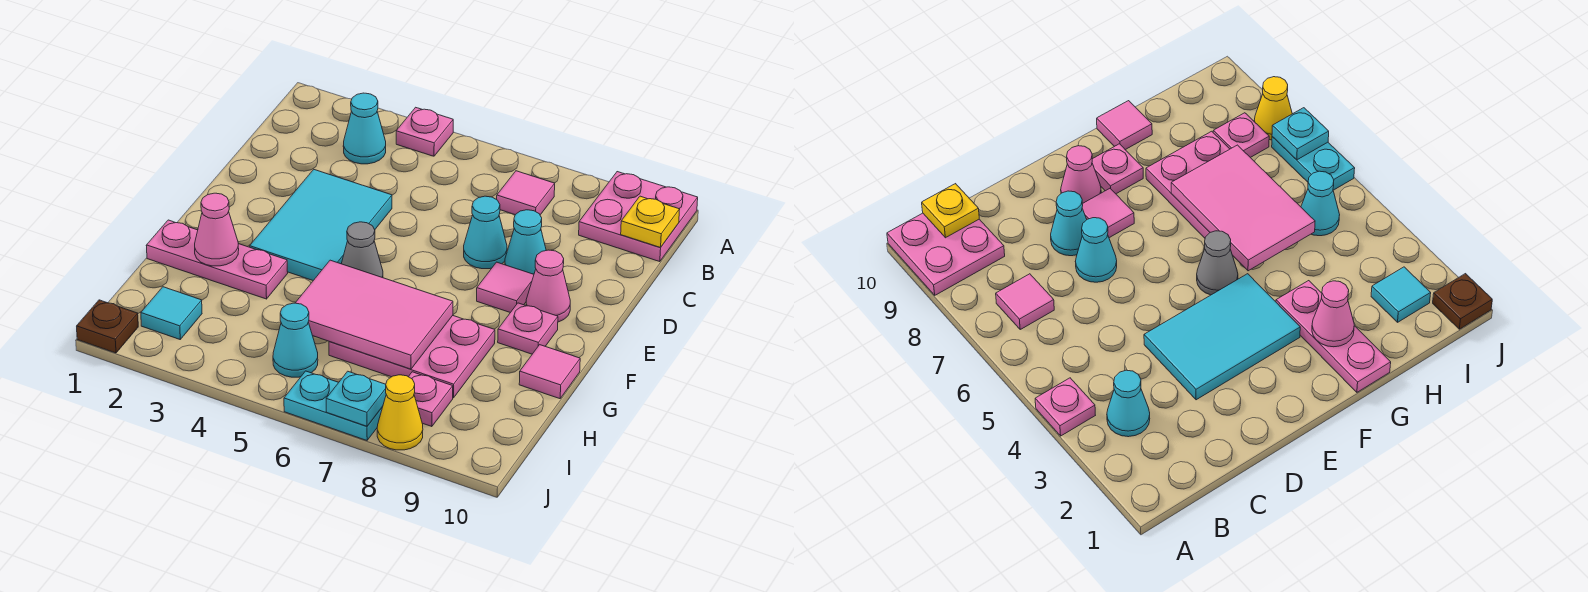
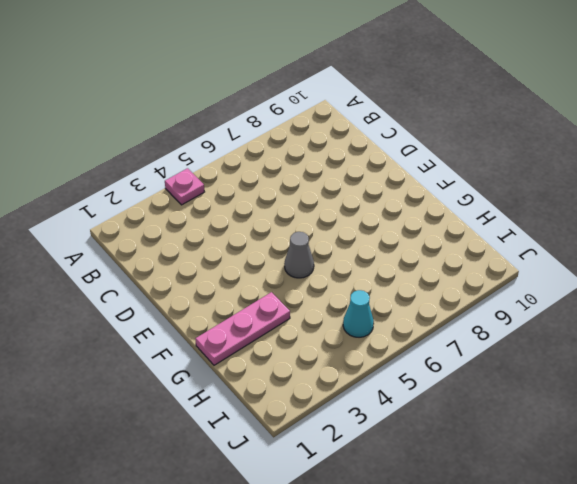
none -> pink 2x2 plate [579,172,698,262]
none -> cyan 1x1 cone [343,93,386,164]
none -> pink 1x1 tile [497,171,555,215]

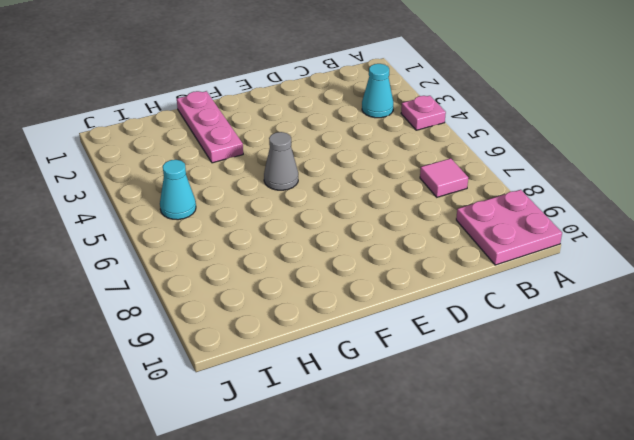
none -> cyan 2x3 tile [250,170,392,280]
none -> cyan 1x1 cone [464,196,507,269]
none -> cyan 1x1 cone [505,210,546,274]

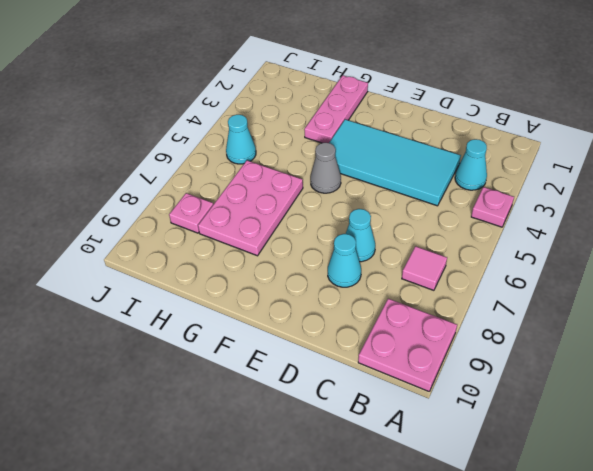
cyan 2x4 tile [329,120,461,206] -> cyan 2x3 tile [250,170,392,280]
none -> pink 1x1 tile [477,262,534,313]
none -> pink 1x1 cone [526,250,570,322]
none -> pink 1x1 plate [498,303,558,354]

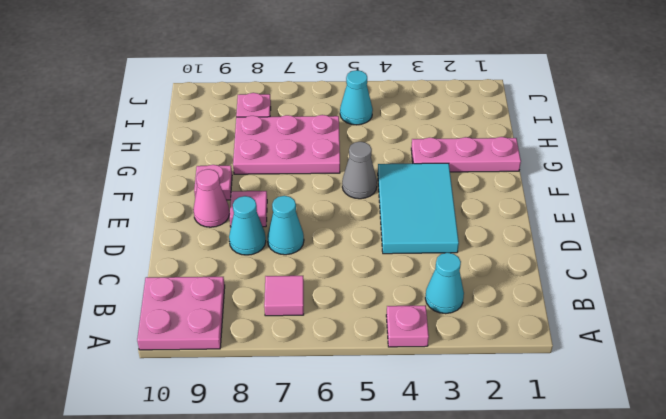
none -> pink 1x1 tile [519,345,580,399]
none -> cyan 1x1 tile [141,287,202,339]
none -> brown 1x1 plate [77,300,138,353]

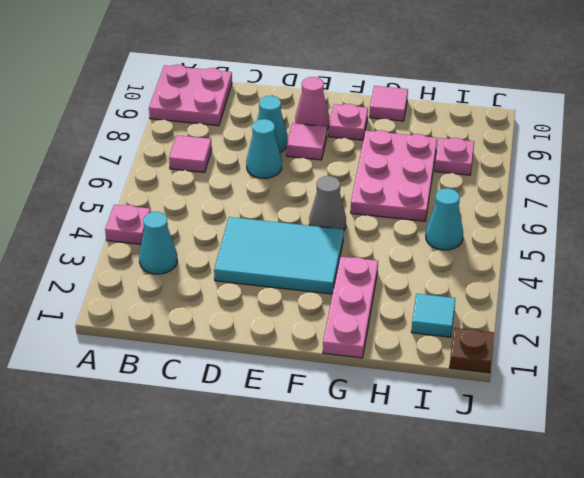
none -> cyan 1x2 plate [284,371,383,440]
none -> yellow 1x1 cone [377,375,423,450]
none -> yellow 1x1 plate [621,196,680,247]

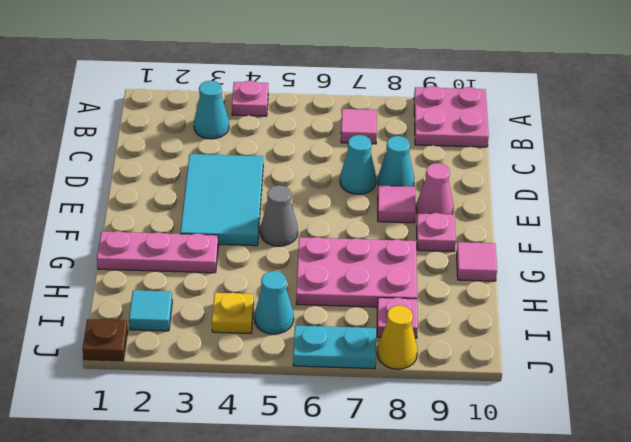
yellow 1x1 plate [212,293,254,333] -> yellow 1x1 plate moved to [621,196,680,247]
none -> pink 1x1 cone [195,193,239,266]
none -> pink 2x3 tile [296,260,453,369]
none -> cyan 1x1 plate [326,371,386,426]

